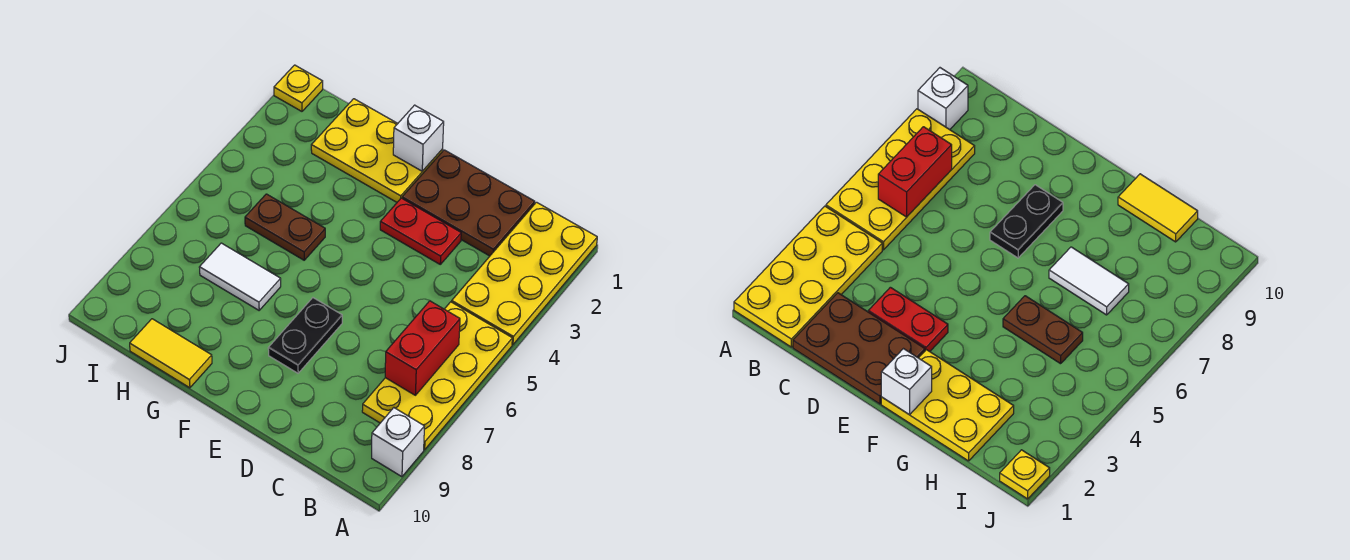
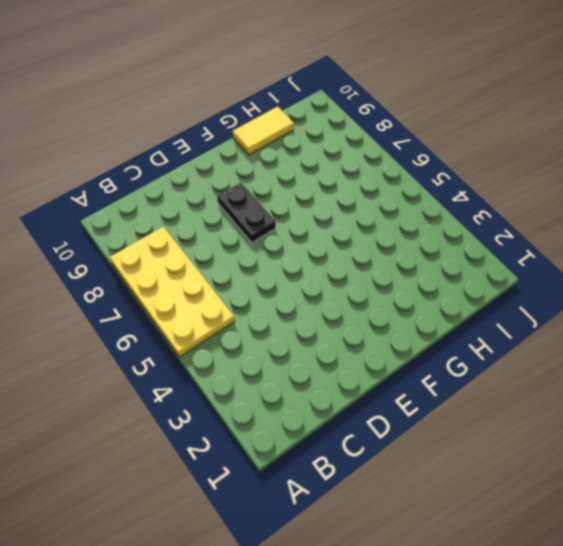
none -> yellow 2x4 plate [452,202,597,345]
none -> white 1x1 brick [372,408,424,477]
none -> brown 2x3 plate [402,150,535,256]

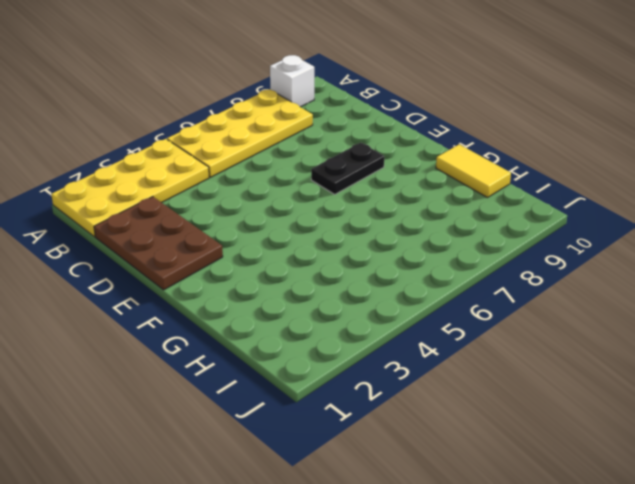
none -> red 1x2 plate [380,198,461,264]
none -> yellow 2x3 plate [311,99,443,202]
none -> brown 1x2 plate [245,194,325,260]

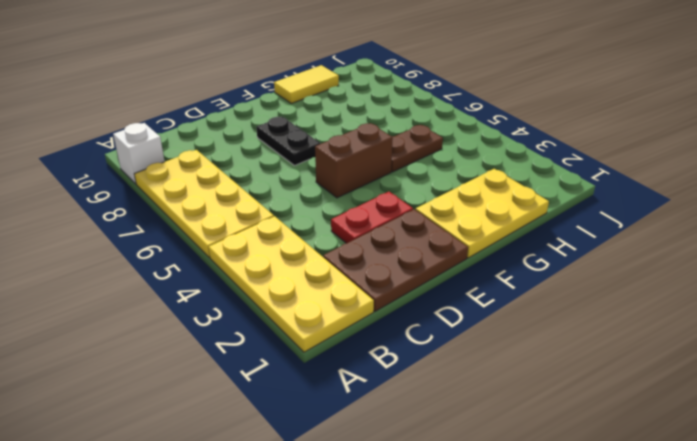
brown 1x2 brick [315,123,393,198] -> none
none -> white 1x2 tile [199,243,281,310]
none -> yellow 1x1 plate [274,65,323,111]
none -> red 1x2 brick [385,301,460,395]

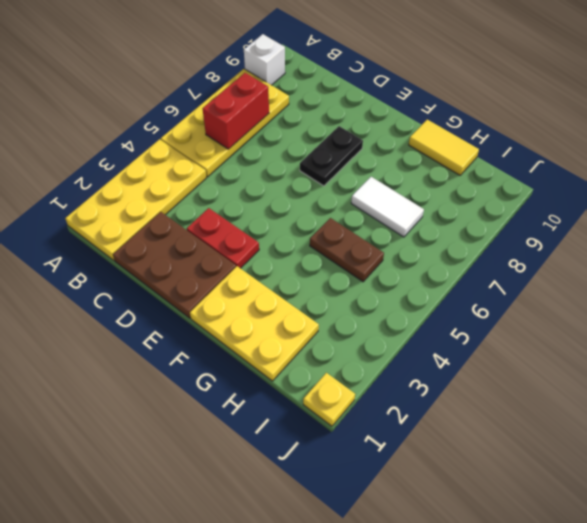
none -> white 1x1 brick [393,105,444,171]

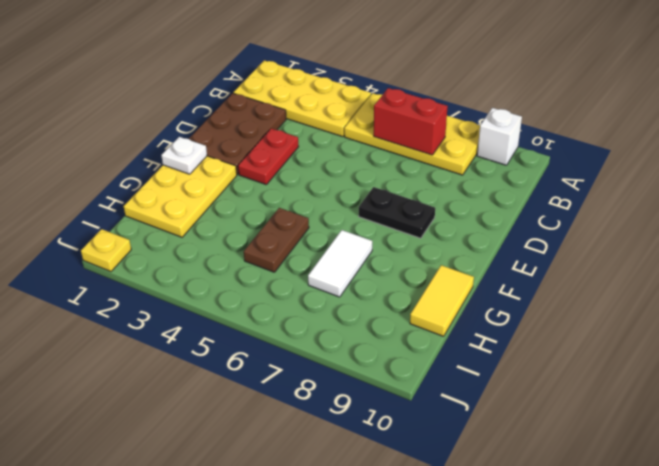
white 1x1 plate [161,137,207,174] -> white 1x1 brick [393,105,444,171]

